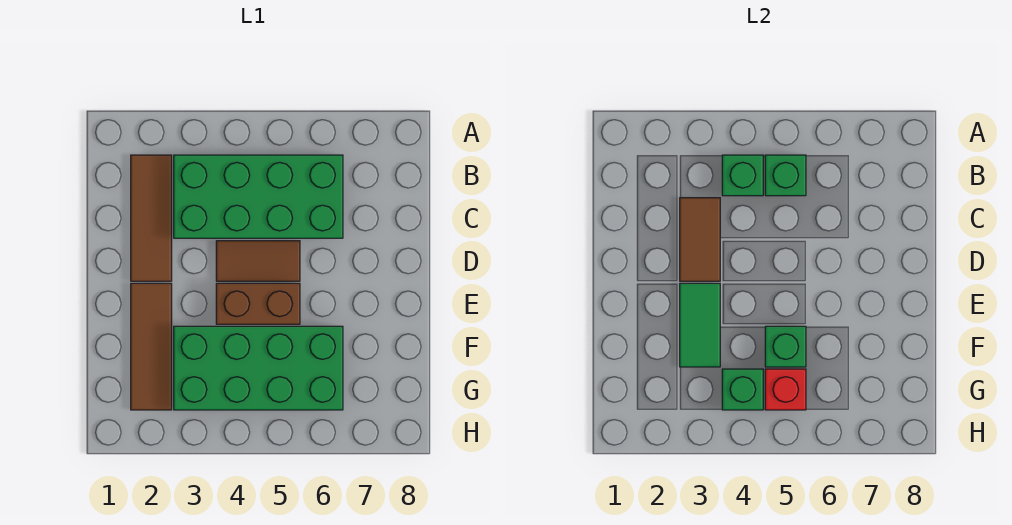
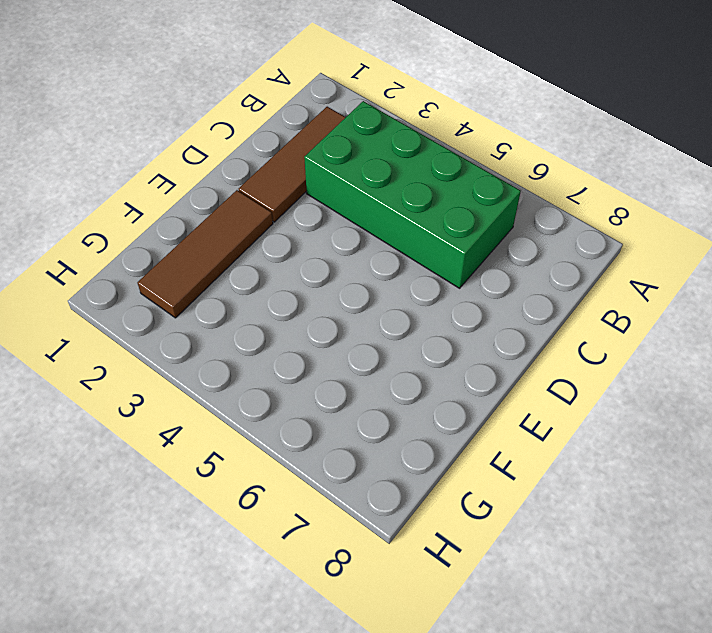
none -> brown 1x2 tile [216,241,300,281]
none -> brown 1x2 brick [216,283,300,324]
none -> green 2x4 brick [174,326,343,410]

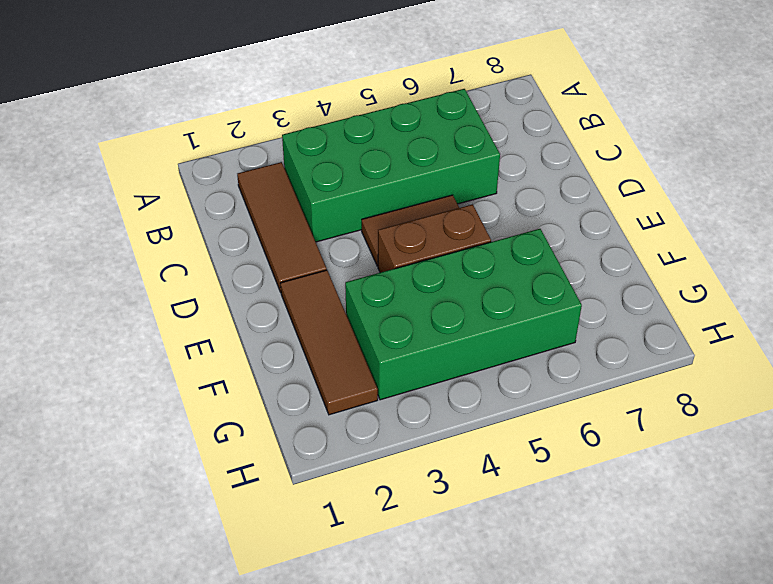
none -> green 1x1 brick [722,155,763,196]
none -> green 1x1 brick [765,155,806,196]
none -> brown 1x2 tile [680,198,720,281]

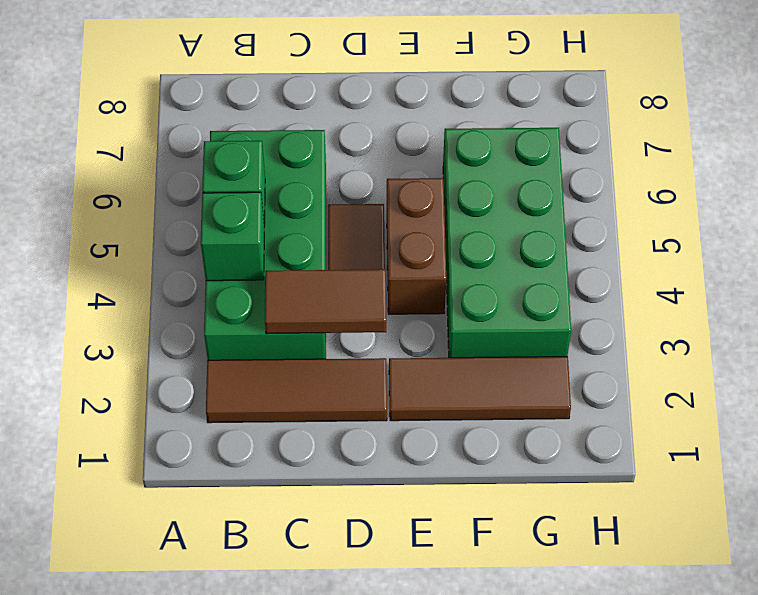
none -> green 1x2 tile [680,283,720,367]
none -> green 1x1 brick [765,326,806,367]
none -> green 1x1 brick [722,369,763,410]

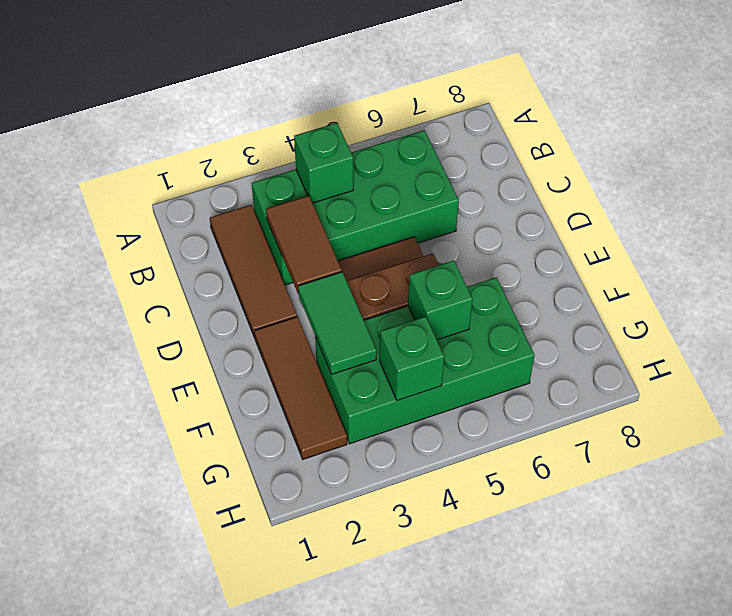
none -> green 1x1 brick [765,155,806,196]
none -> red 1x1 brick [765,369,806,410]

